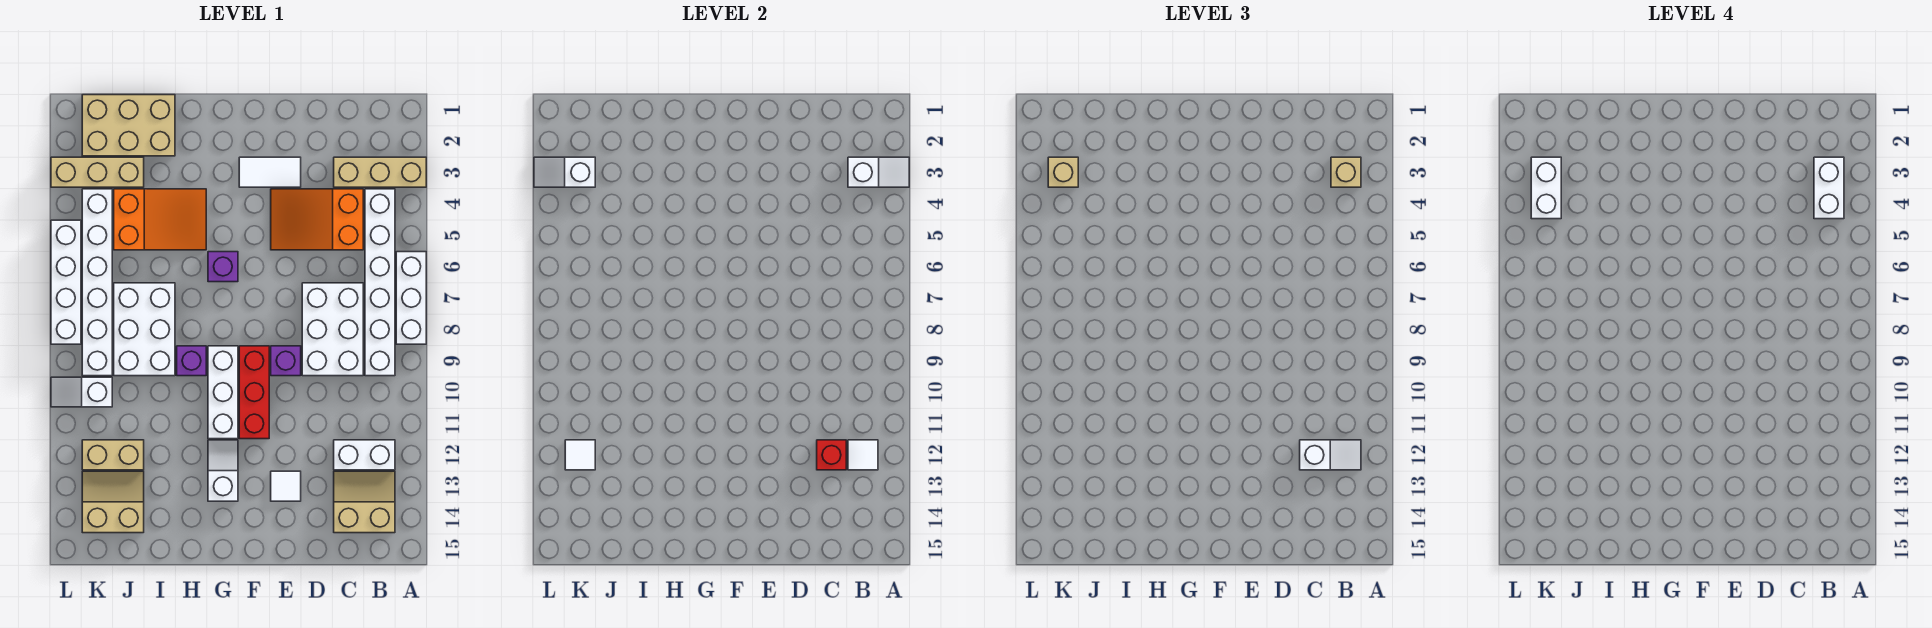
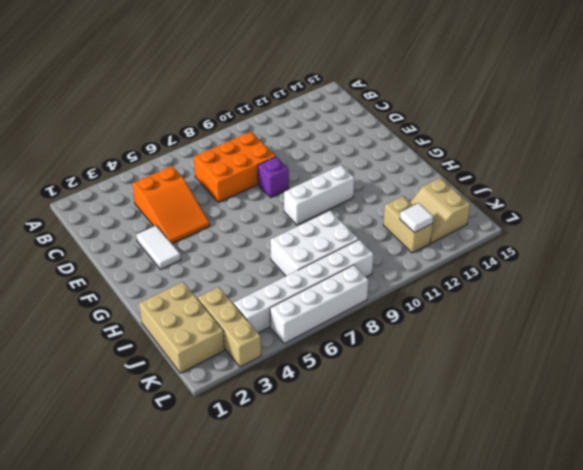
orange 2x3 brick [194,132,276,202] -> white 2x3 brick [302,283,363,376]
none -> tan 1x3 brick [334,157,426,187]
none -> white 1x3 brick [396,252,426,344]
none -> white 1x6 brick [365,189,395,376]
none -> white 1x2 brick [334,440,395,470]

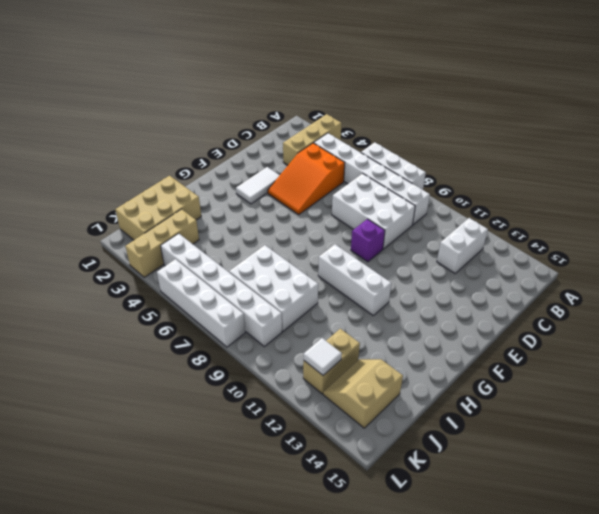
none -> tan 2x2 slope [334,471,395,533]
none -> white 1x1 tile [271,471,301,501]
none -> red 1x3 brick [239,346,269,439]
none -> purple 1x1 brick [208,252,238,282]

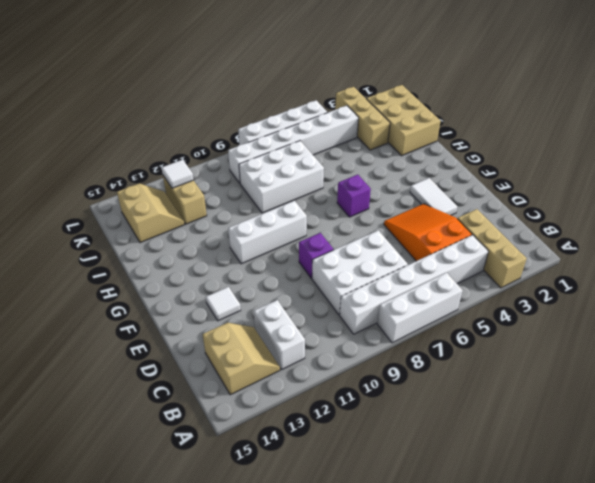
none -> red 1x3 brick [239,346,269,439]
none -> white 1x2 slope [208,440,238,501]
none -> orange 2x3 slope [114,189,206,250]
none -> purple 1x1 brick [177,346,206,376]

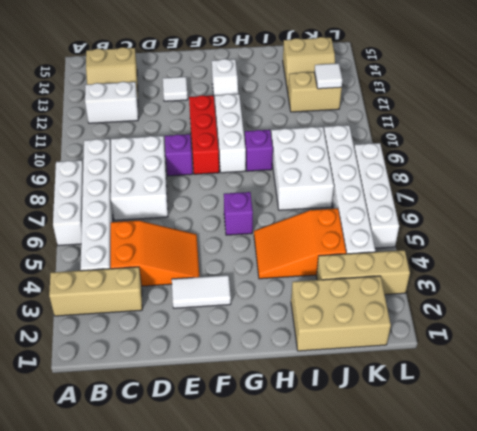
none -> white 1x2 slope [51,377,112,407]
none -> white 1x2 slope [848,157,909,187]
none -> white 1x1 tile [848,440,878,470]
none -> red 1x1 brick [817,440,846,470]

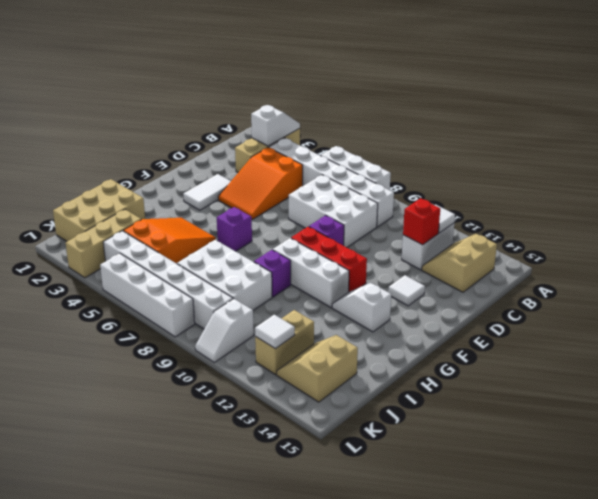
none -> white 1x2 slope [534,157,595,187]
none -> tan 1x1 brick [1331,157,1361,187]
none -> white 1x2 slope [1300,440,1361,470]
none -> tan 1x1 brick [1048,157,1078,187]

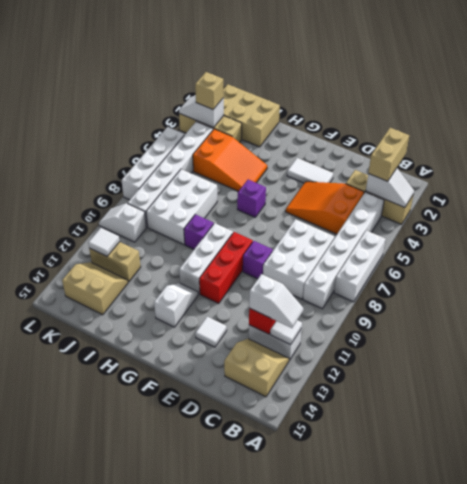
tan 1x2 brick [368,128,409,181] -> tan 1x1 brick [1331,157,1361,187]
none -> white 1x2 brick [1814,157,1844,219]
none -> white 1x2 brick [1531,157,1561,219]

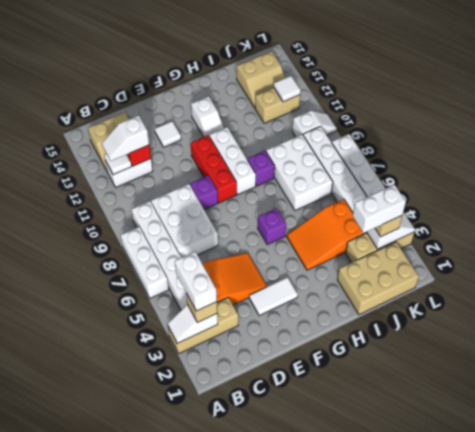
white 1x2 brick [353,185,406,233] -> white 1x2 brick turned to [1531,157,1561,219]

